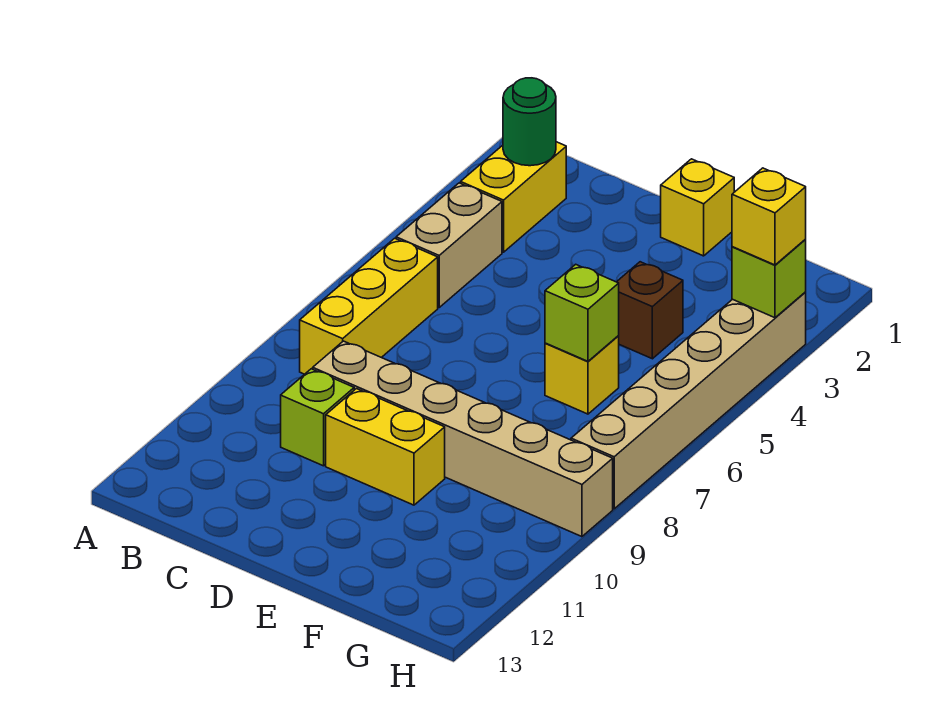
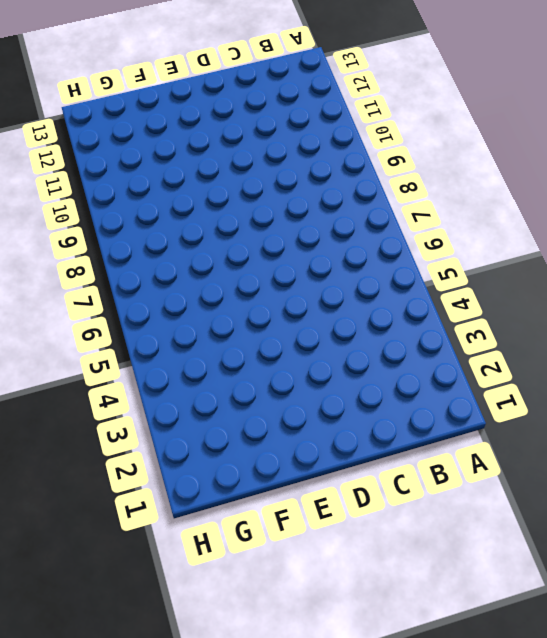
none -> yellow 1x2 brick [461,142,566,252]
none -> tan 1x2 brick [396,183,502,307]
none -> yellow 1x3 brick [300,238,438,374]

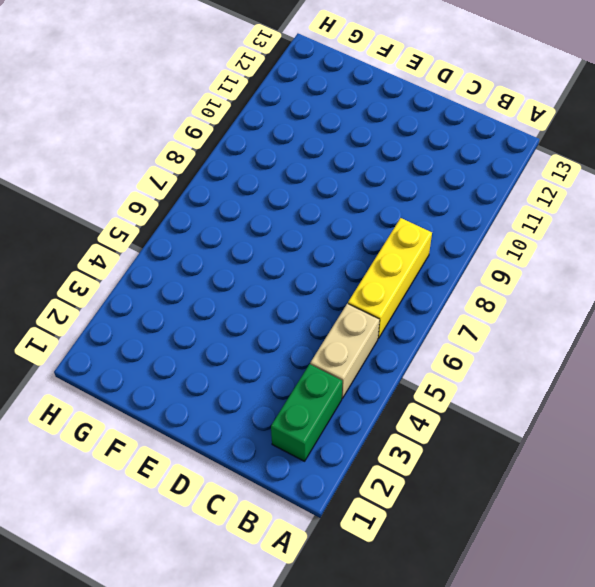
green 1x2 brick [271,364,342,461] -> yellow 1x2 brick [461,142,566,252]
none -> tan 1x6 brick [313,341,613,537]
none -> lime 1x1 brick [281,369,354,466]
none -> yellow 1x2 brick [326,389,445,505]

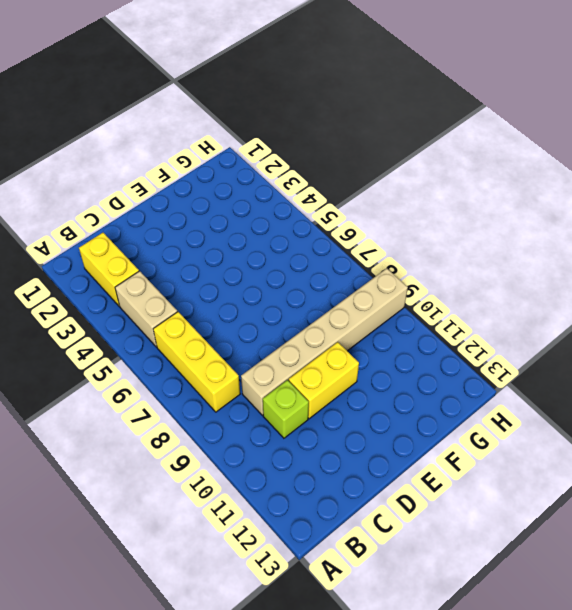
none -> yellow 1x1 brick [661,159,734,256]
none -> brown 1x1 brick [617,262,683,359]
none -> yellow 1x1 brick [545,336,619,414]

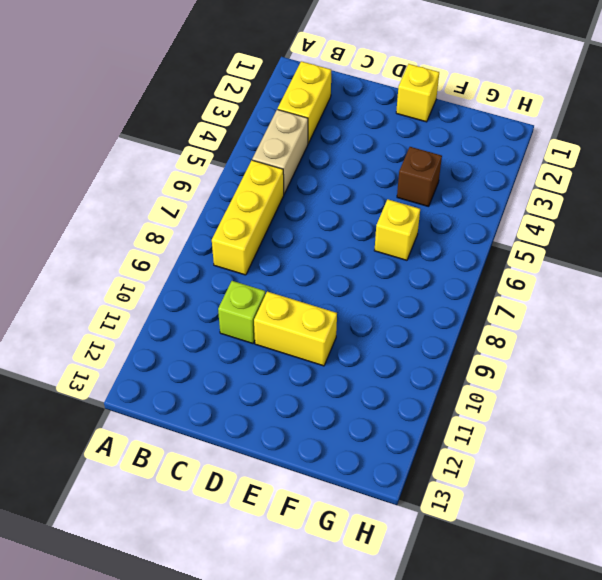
none -> tan 1x6 brick [313,341,613,537]
none -> tan 1x6 brick [571,292,806,509]
none -> green 1x1 round brick [503,78,556,166]

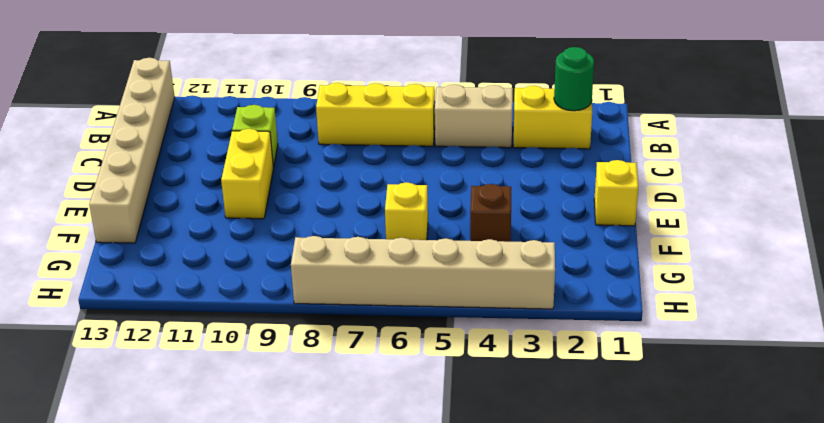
tan 1x6 brick [89,58,175,243] -> tan 1x6 brick moved to [313,341,613,537]
none -> lime 1x1 brick [545,264,619,361]
none -> lime 1x1 brick [732,240,806,318]
none -> yellow 1x1 brick [732,168,806,265]

